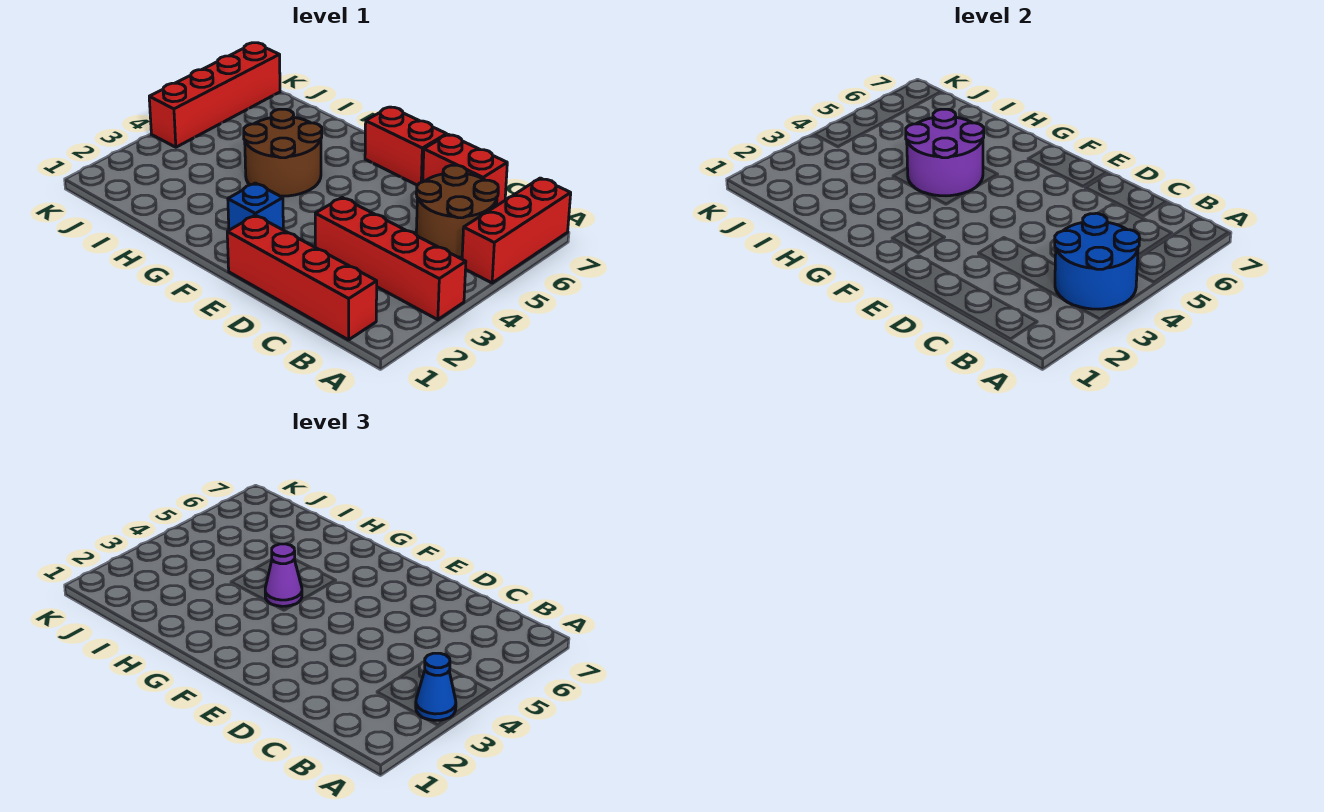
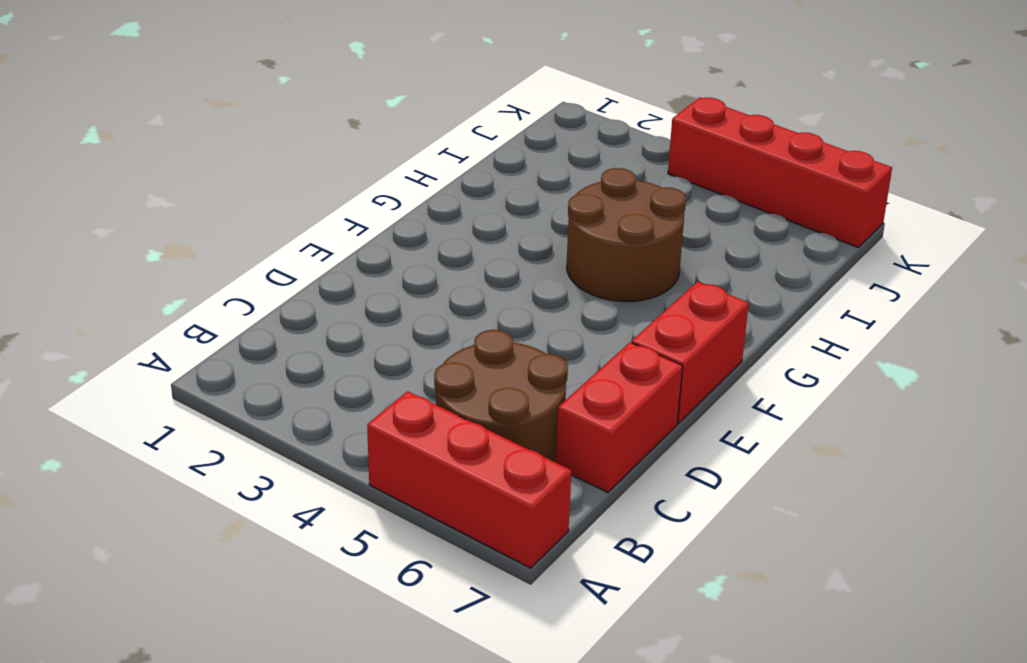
none -> red 1x4 brick [315,198,466,320]
none -> red 1x4 brick [227,215,377,340]
none -> blue 1x1 brick [228,183,283,230]

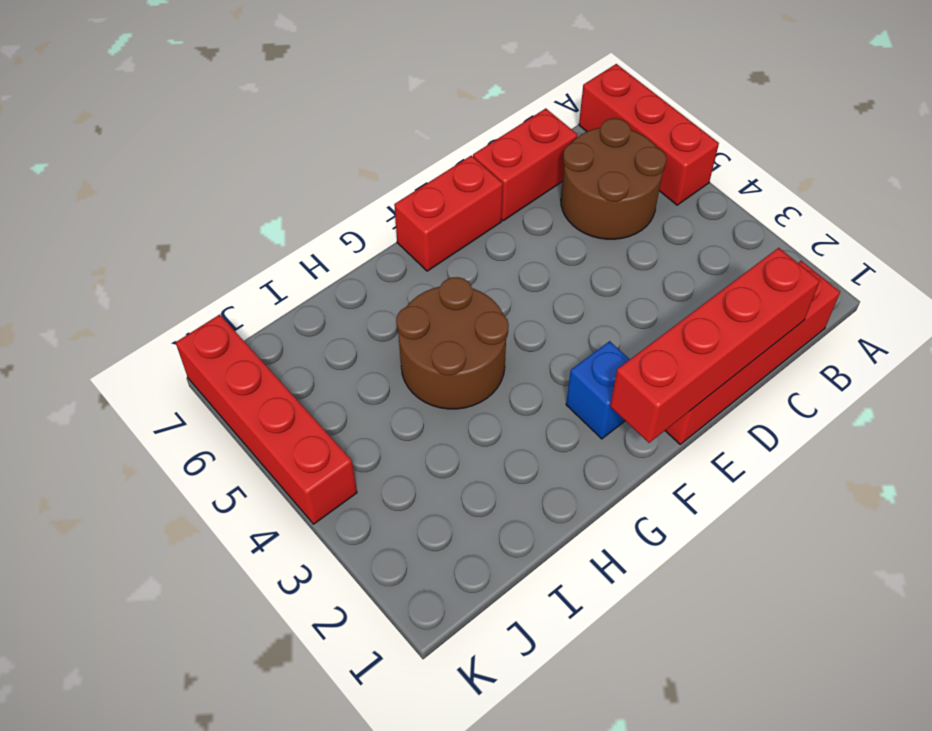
red 1x4 brick [610,248,820,443] -> red 1x4 brick moved to [315,198,466,320]
none -> blue 2x2 round brick [1055,213,1140,309]
none -> purple 2x2 round brick [906,109,984,196]
none -> blue 1x1 cone [416,653,456,720]

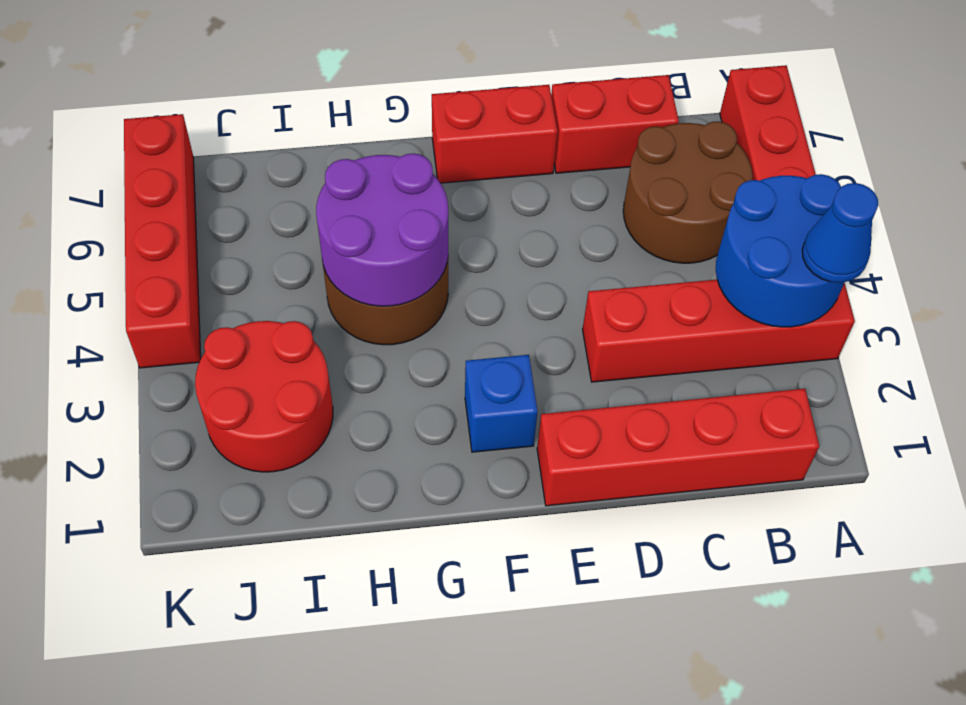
red 2x2 round brick [195,321,333,472] -> none
none -> purple 1x1 cone [265,544,302,606]

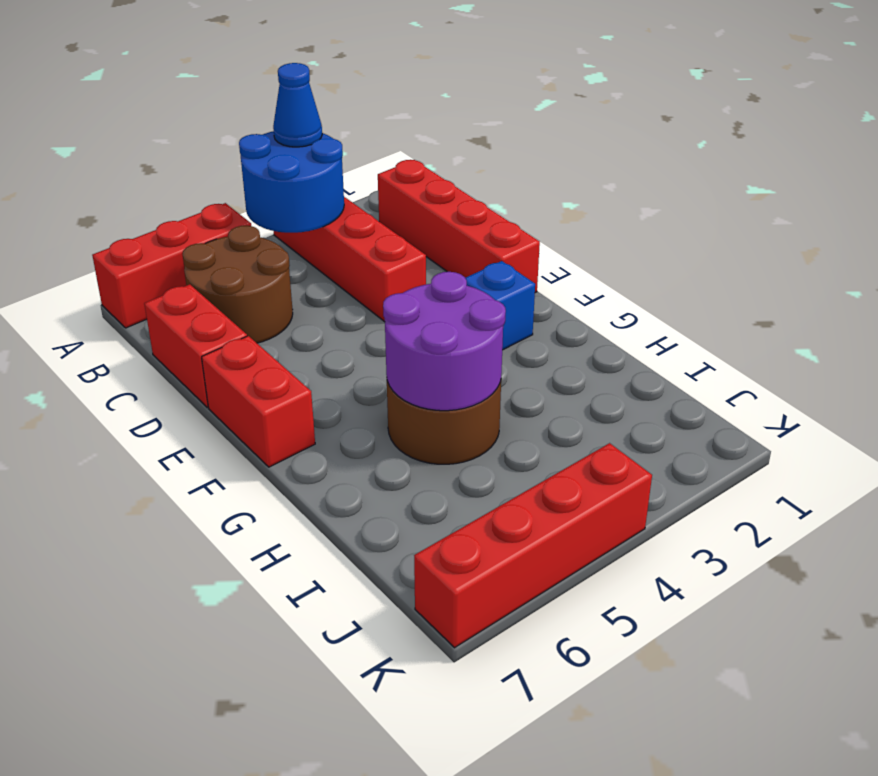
none -> purple 1x1 cone [265,544,302,606]

